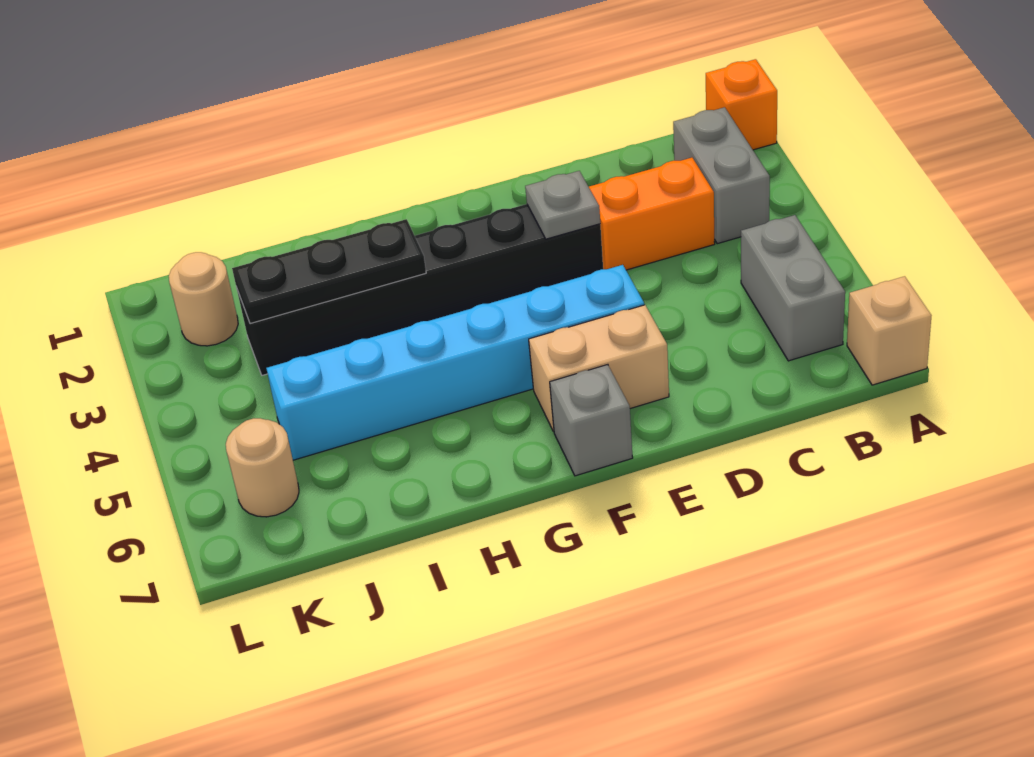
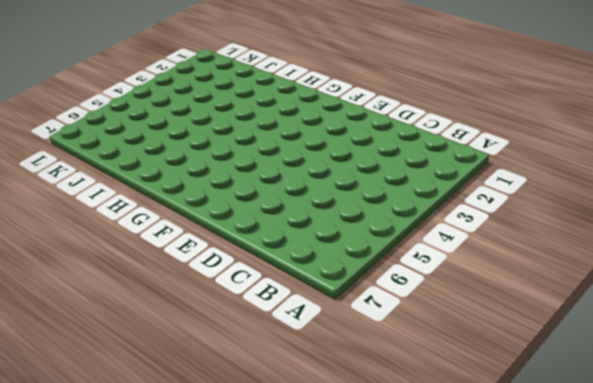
none -> orange 1x1 brick [706,59,777,150]
none -> tan 1x1 brick [847,276,932,385]
none -> grey 1x2 brick [673,107,770,244]

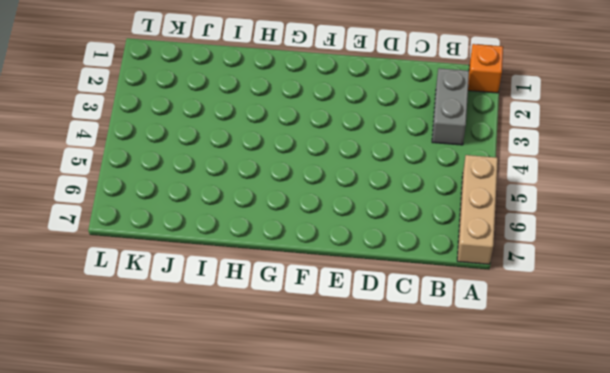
tan 1x3 brick [457,155,498,264] -> tan 1x1 brick [847,276,932,385]
none -> grey 1x2 brick [741,215,845,361]
none -> orange 1x2 brick [589,158,715,270]
none -> black 1x6 brick [237,204,603,375]

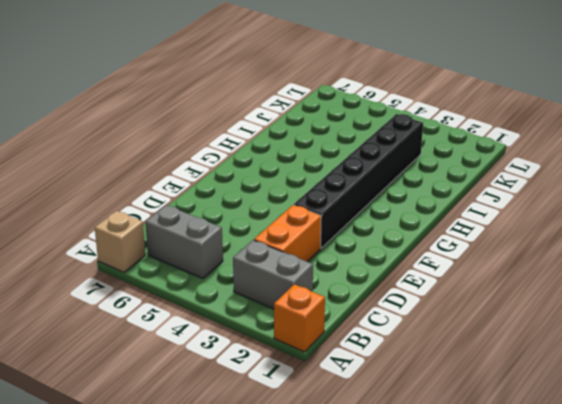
none -> cyan 1x6 brick [266,265,644,460]
none -> tan 1x2 brick [529,305,669,432]
none -> grey 1x1 brick [550,365,633,476]

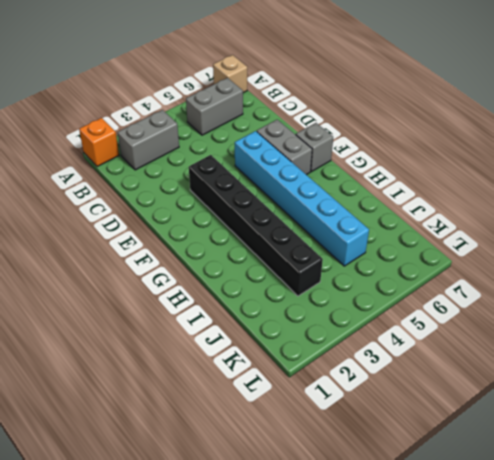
grey 1x2 brick [257,120,312,175] -> tan 1x2 brick [529,305,669,432]
none -> orange 1x2 brick [589,158,715,270]
none -> tan 1x1 round brick [169,252,238,346]
none -> tan 1x1 round brick [226,418,299,517]

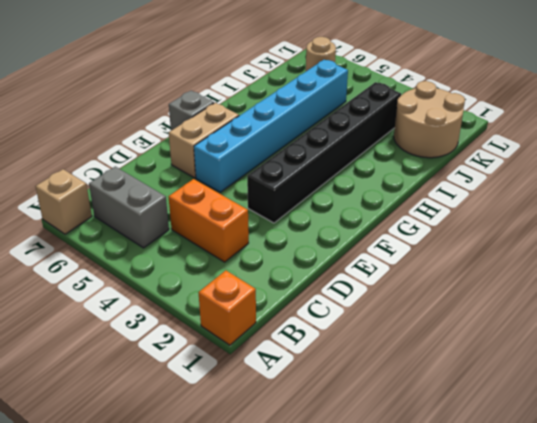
orange 1x2 brick [169,179,249,262] -> orange 1x2 brick turned to [589,158,715,270]
tan 2x2 round brick [394,81,465,158] -> tan 1x1 round brick [169,252,238,346]
none -> grey 1x2 brick [673,107,770,244]
none -> grey 1x1 plate [525,171,600,239]
none -> black 1x3 plate [232,219,426,324]

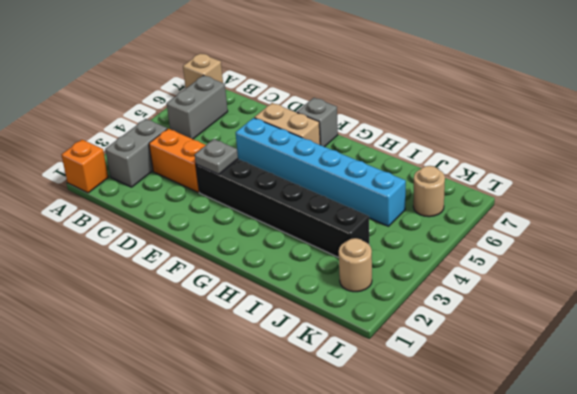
none -> black 1x3 plate [232,219,426,324]

